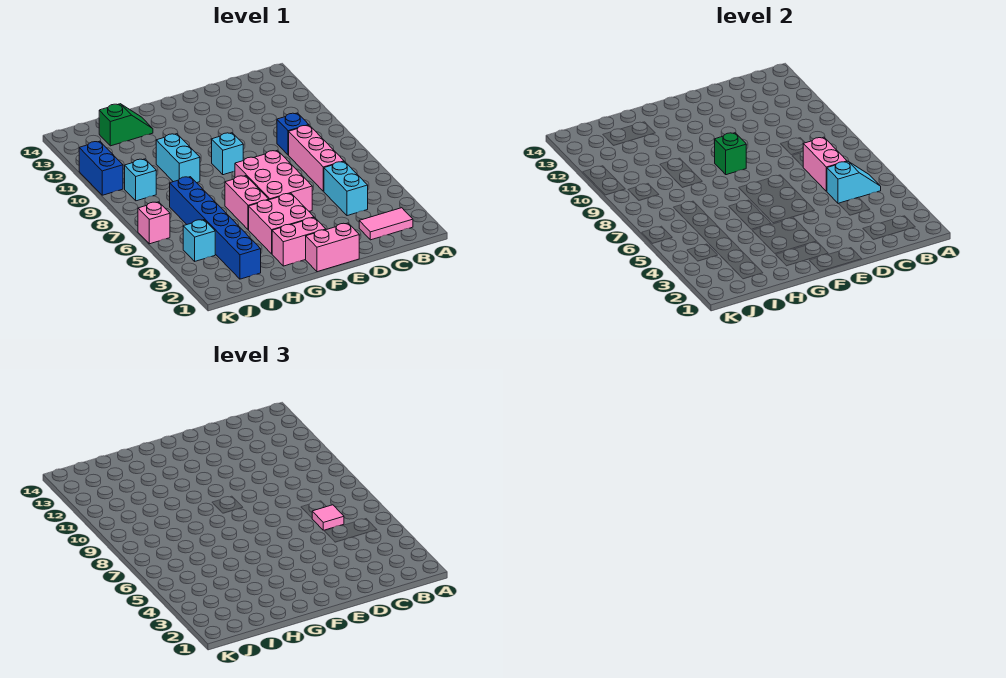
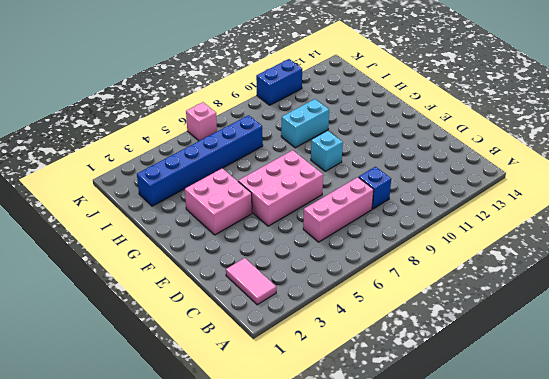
none -> cyan 1x2 brick [324,162,368,216]
none -> pink 1x2 brick [306,223,359,272]
none -> pink 1x2 brick [272,218,326,266]

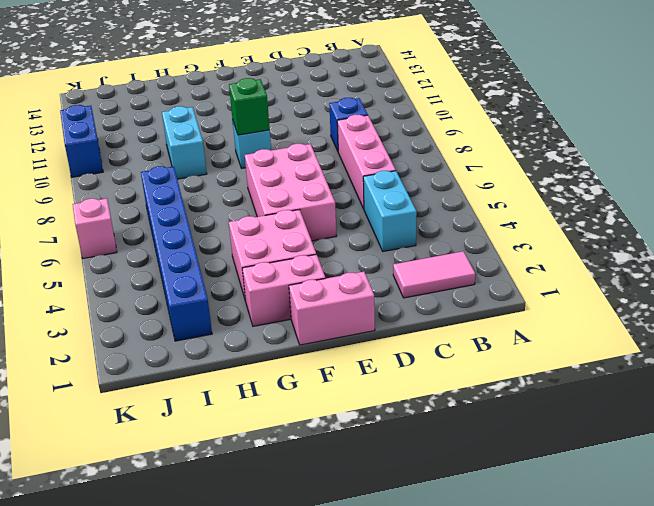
none -> pink 1x2 brick [225,176,269,230]
none -> green 1x2 slope [99,104,153,146]
none -> cyan 1x1 brick [183,220,215,261]

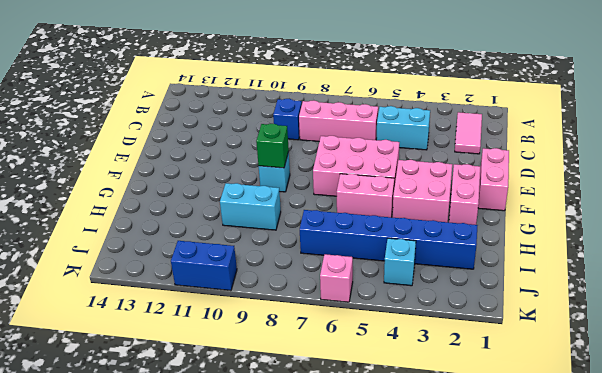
none -> green 1x2 slope [99,104,153,146]
none -> cyan 1x1 brick [125,159,156,201]
none -> cyan 1x2 slope [827,161,881,204]

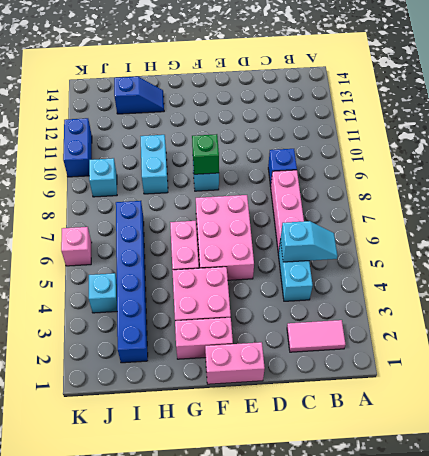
blue 1x2 slope [114,77,164,114] -> green 1x2 slope [99,104,153,146]
none -> pink 1x2 brick [803,137,847,191]
none -> pink 1x1 tile [312,505,344,530]

